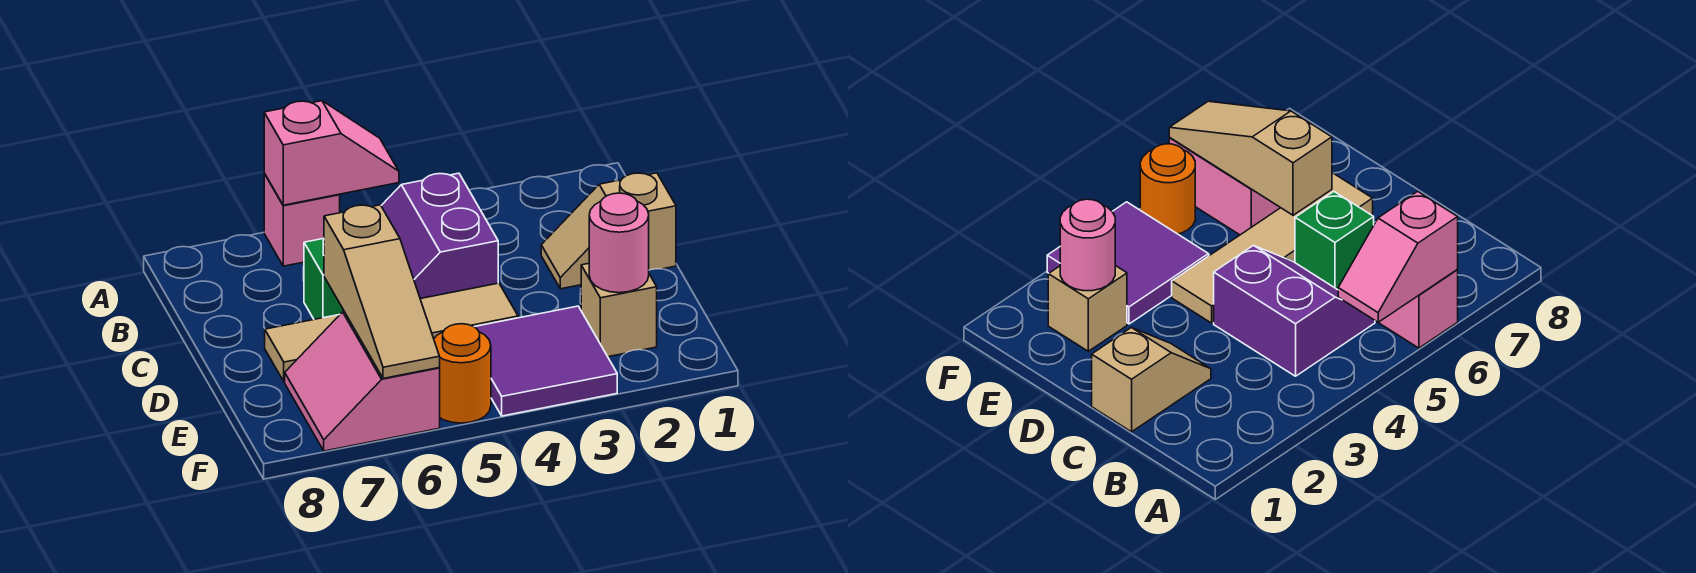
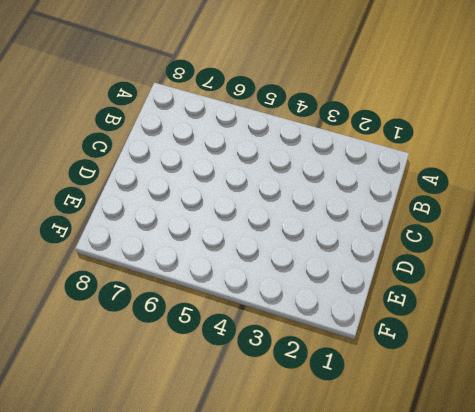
none -> pink 1x1 brick [264,173,340,266]
none -> purple 2x2 slope [381,173,498,299]
none -> tan 1x2 slope [541,173,676,289]

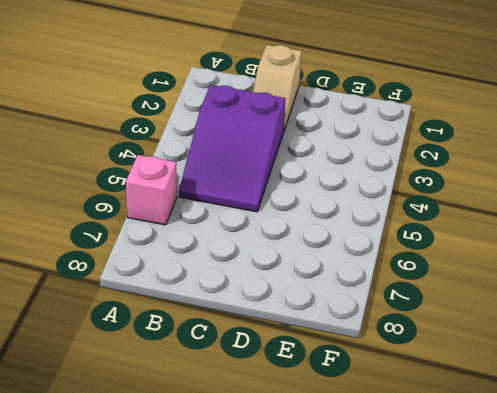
purple 2x3 slope [179,85,286,212] -> purple 2x2 slope [381,173,498,299]
none -> green 1x1 brick [304,238,344,319]
none -> tan 1x4 tile [265,283,518,382]
none -> tan 1x1 brick [581,263,657,357]

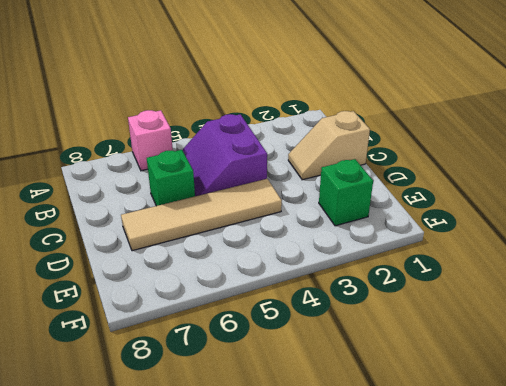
green 1x1 brick [319,159,373,226] -> tan 1x1 brick [581,263,657,357]
none -> purple 2x2 tile [475,306,617,416]
none -> pink 2x2 slope [285,312,440,451]
none -> orange 1x1 round brick [434,324,491,423]

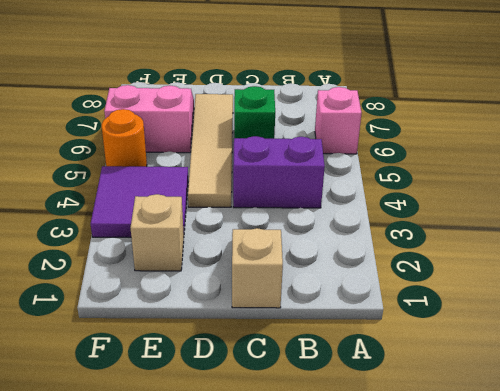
none -> pink 1x2 slope [264,101,399,205]
none -> tan 1x3 slope [324,205,440,379]
none -> pink 1x1 round brick [589,193,649,293]

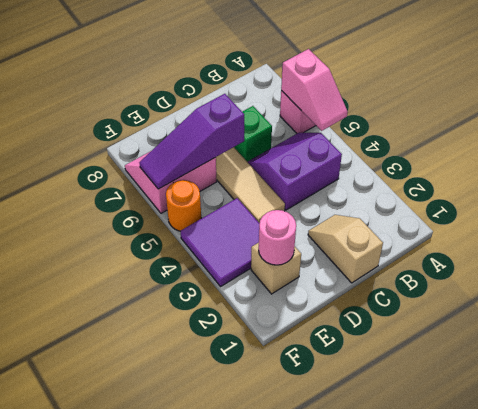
purple 1x3 slope [140,94,244,189] -> tan 1x3 slope [324,205,440,379]

